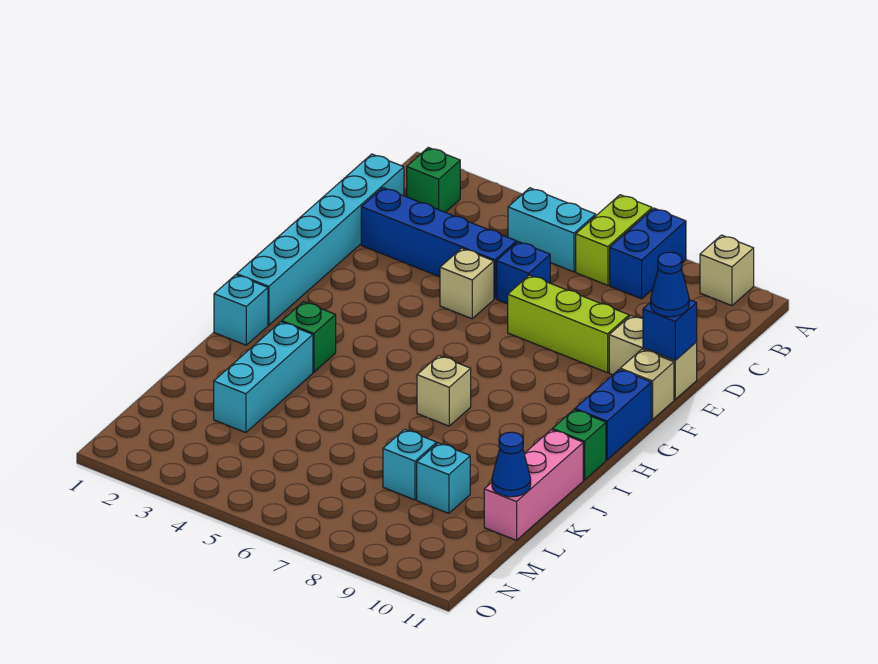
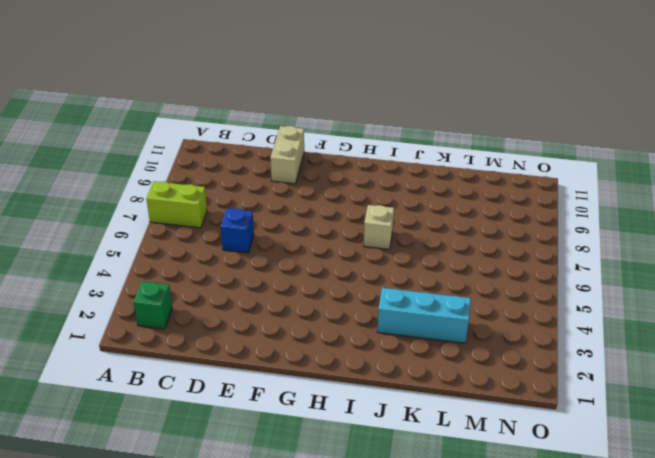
none -> blue 1x2 brick [610,208,686,299]
none -> tan 1x1 brick [700,235,754,306]
none -> cyan 1x2 brick [508,188,596,272]

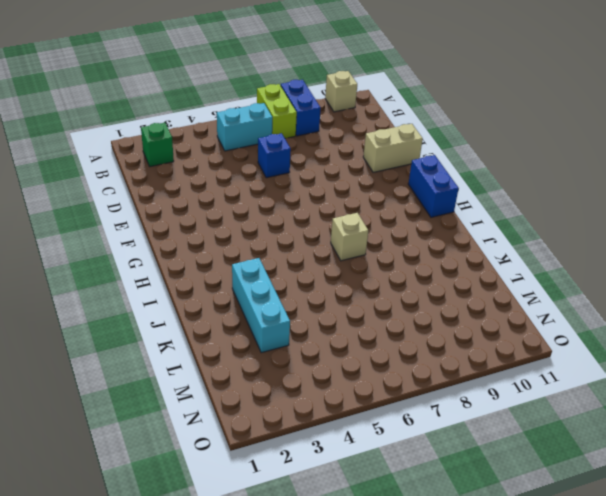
none -> cyan 1x6 brick [237,154,404,325]
none -> blue 1x4 brick [361,188,517,299]
none -> tan 1x1 brick [440,248,494,319]

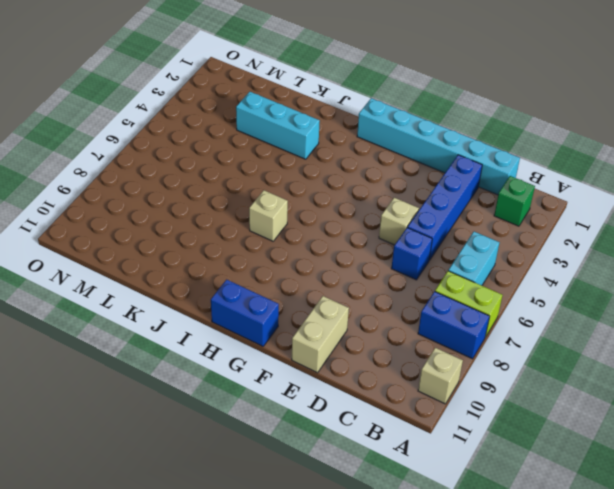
none -> lime 1x3 brick [508,275,629,373]
none -> tan 1x1 brick [620,349,674,420]
none -> cyan 1x1 brick [214,275,268,345]

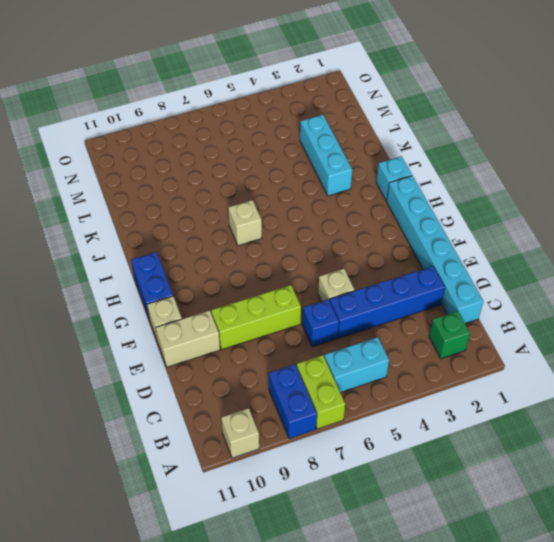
none -> green 1x1 brick [282,302,336,372]
none -> green 1x1 brick [552,410,606,480]
none -> pink 1x3 brick [484,430,583,540]

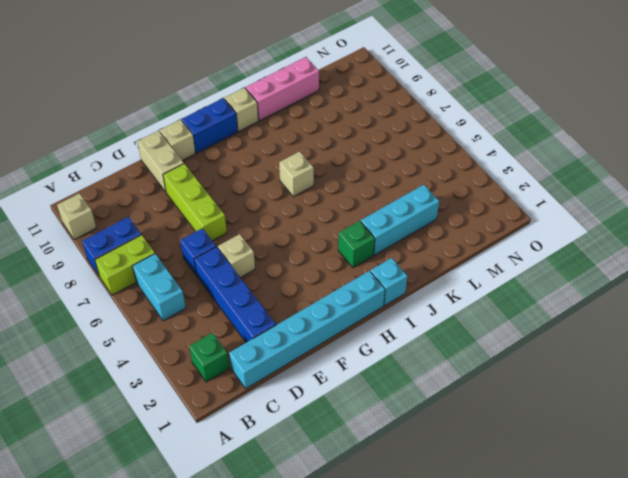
tan 1x1 brick [225,88,258,131] -> green 1x1 brick [552,410,606,480]
none -> cyan 1x1 brick [383,429,437,500]
none -> cyan 1x1 brick [417,443,470,513]
none -> blue 1x1 brick [643,300,697,360]

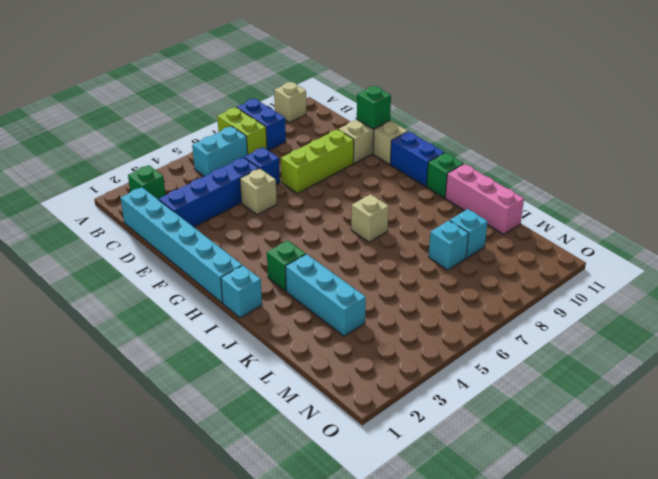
green 1x1 brick [357,86,391,129] -> blue 1x1 brick [643,300,697,360]
none -> blue 1x1 cone [492,432,531,497]
none -> blue 1x1 cone [651,252,689,317]

